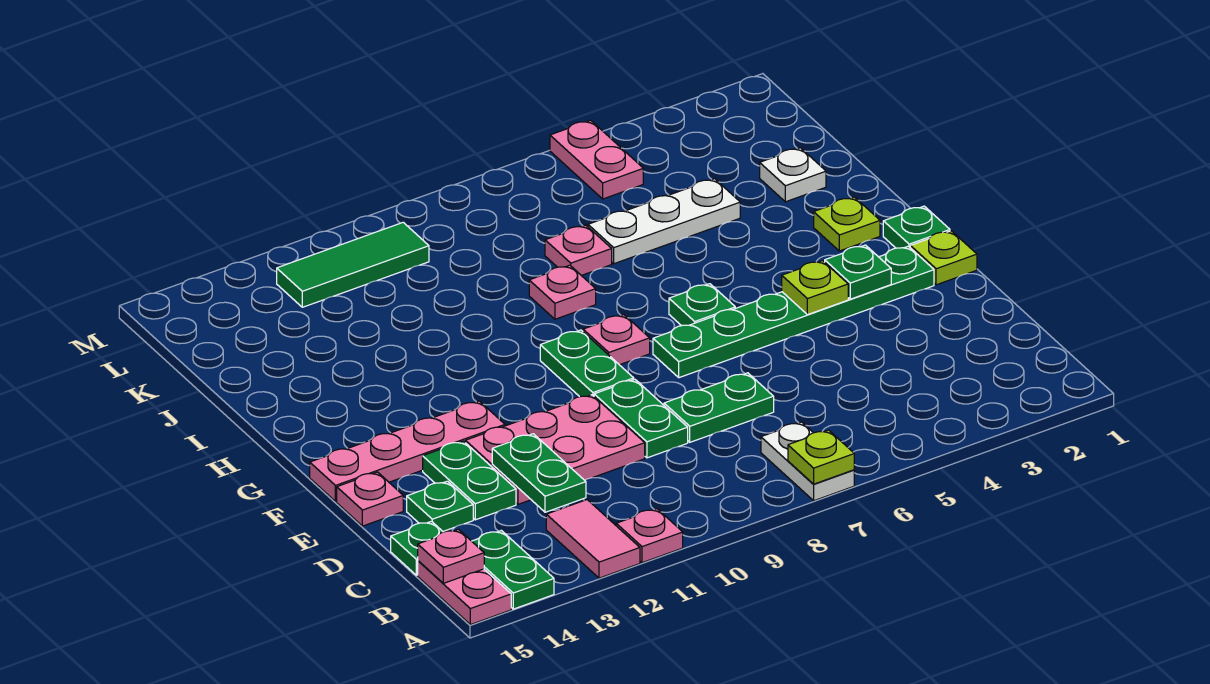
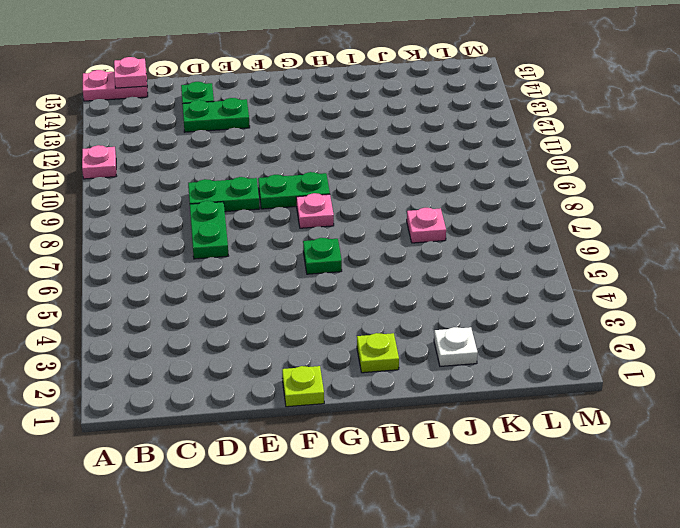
none -> white 1x2 plate [761,422,854,501]
none -> pink 1x2 tile [546,500,640,578]
none -> green 1x2 plate [472,530,554,609]
none -> green 1x1 plate [391,521,443,575]

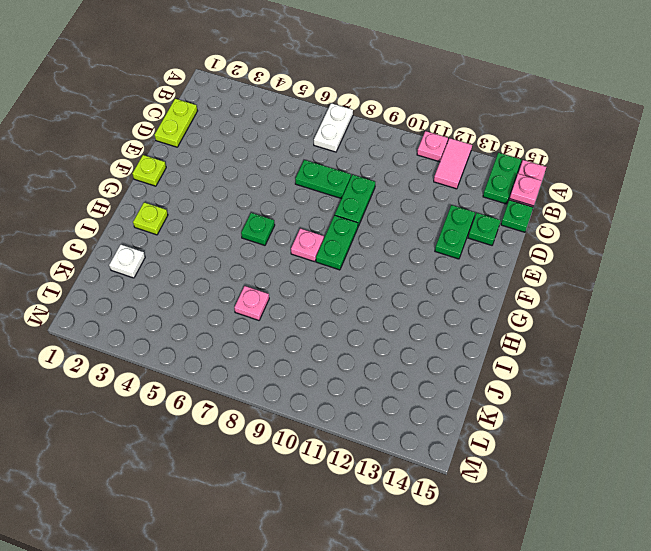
lime 1x2 plate [154,99,197,147] -> none
none -> pink 2x3 plate [465,395,645,504]
none -> pink 1x1 plate [337,472,403,526]
none -> green 1x6 plate [653,246,934,378]
none -> pink 1x4 plate [310,401,505,502]

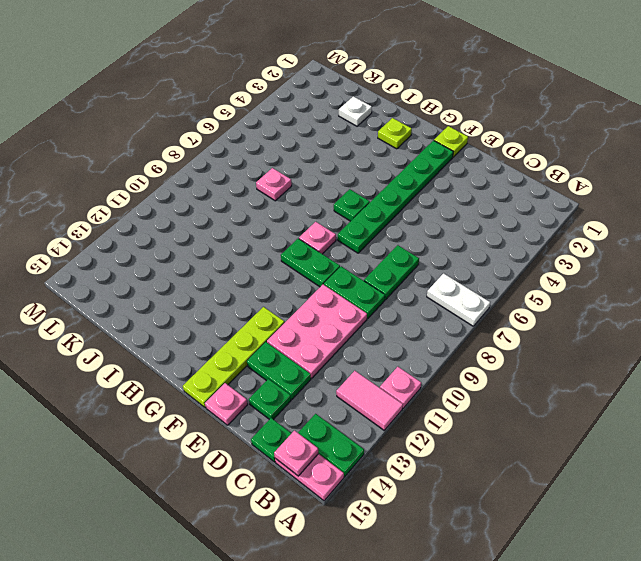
lime 1x4 plate [183,307,285,408] -> pink 1x4 plate [310,401,505,502]
none -> green 1x1 plate [883,206,950,248]
none -> pink 1x1 plate [529,265,596,319]
none -> white 1x3 plate [588,179,740,264]
none -> pink 1x2 plate [550,120,643,199]

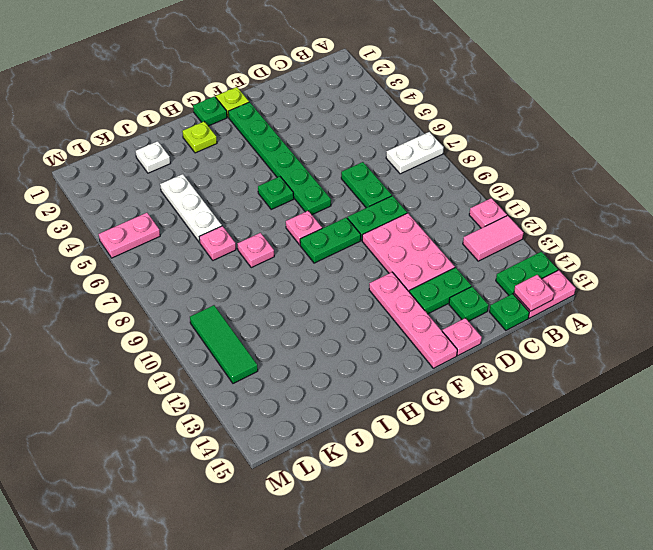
none -> lime 1x1 plate [788,430,854,484]
none -> green 1x2 plate [492,434,586,512]
none -> green 1x1 plate [825,245,891,299]
none -> lime 1x1 plate [782,261,848,315]

